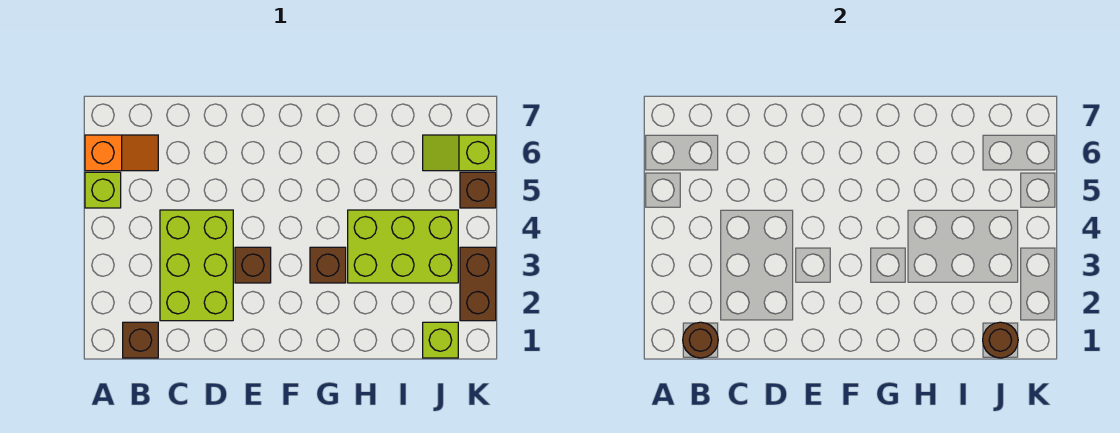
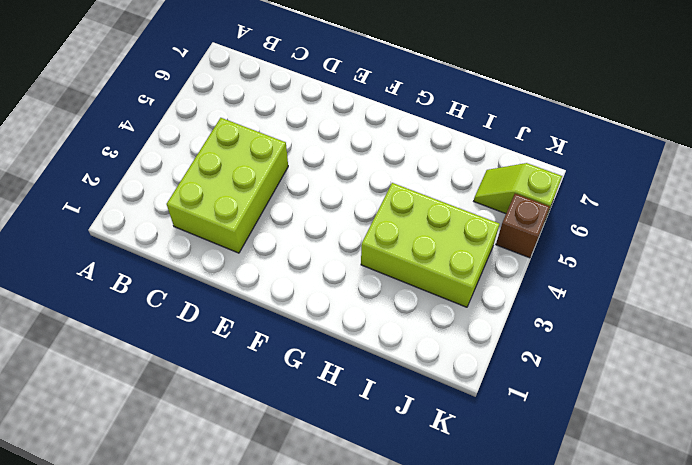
none -> lime 1x1 brick [85,172,121,208]
none -> orange 1x2 slope [85,135,158,171]
none -> brown 1x1 brick [123,322,158,358]

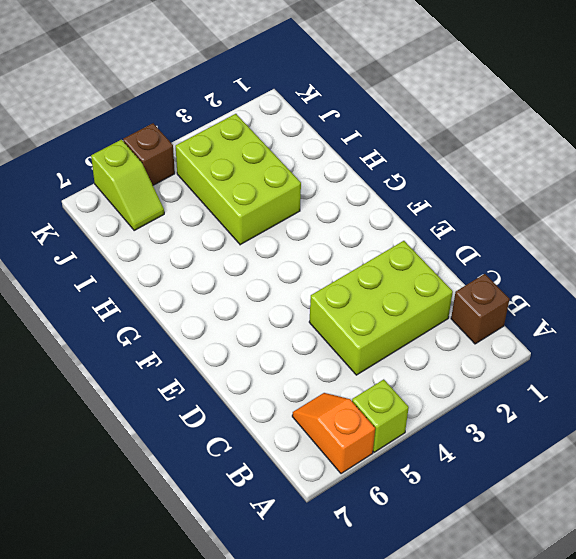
none -> brown 1x1 brick [235,247,271,283]
none -> brown 1x1 brick [310,247,346,283]
none -> lime 1x1 brick [423,322,458,358]

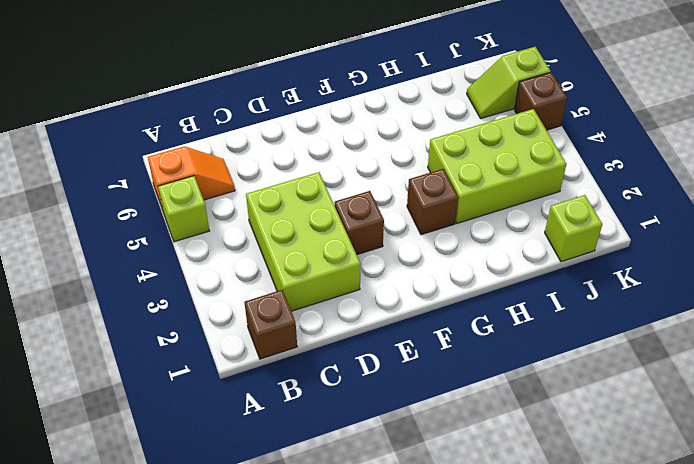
none -> brown 1x2 brick [460,247,496,321]
none -> brown 1x1 round brick [683,322,718,358]
none -> brown 1x1 round brick [983,322,1018,358]

